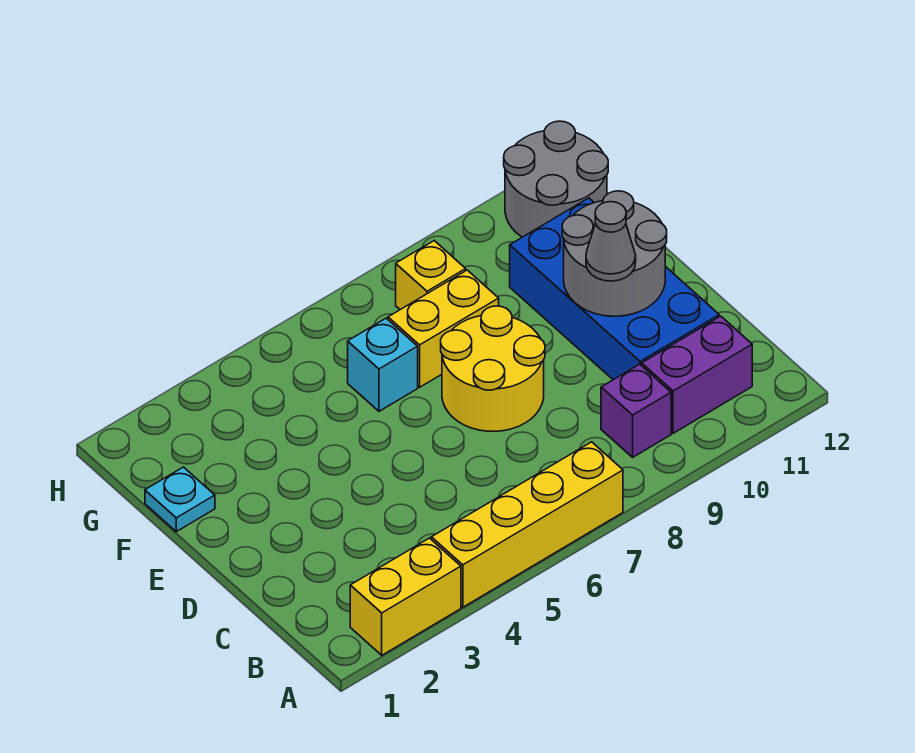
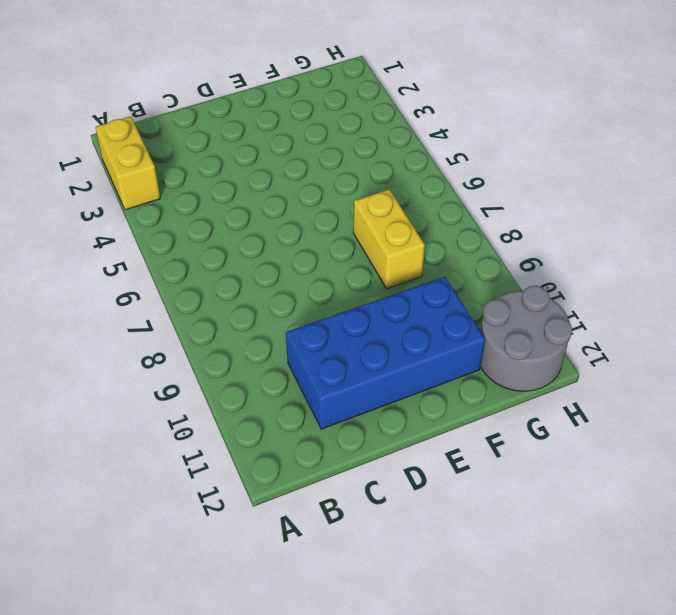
none -> yellow 1x4 brick [431,442,623,607]
none -> purple 1x1 brick [601,364,671,457]
none -> purple 1x2 brick [642,316,752,433]

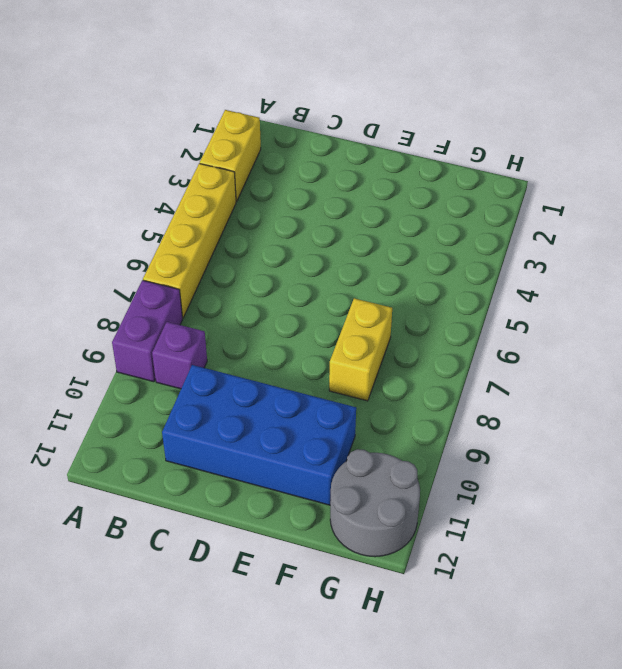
purple 1x2 brick [112,280,183,382] -> purple 1x2 brick moved to [642,316,752,433]
none -> yellow 2x2 round brick [441,306,545,431]
none -> cyan 1x1 plate [145,467,215,532]
none -> cyan 1x1 brick [348,318,418,411]

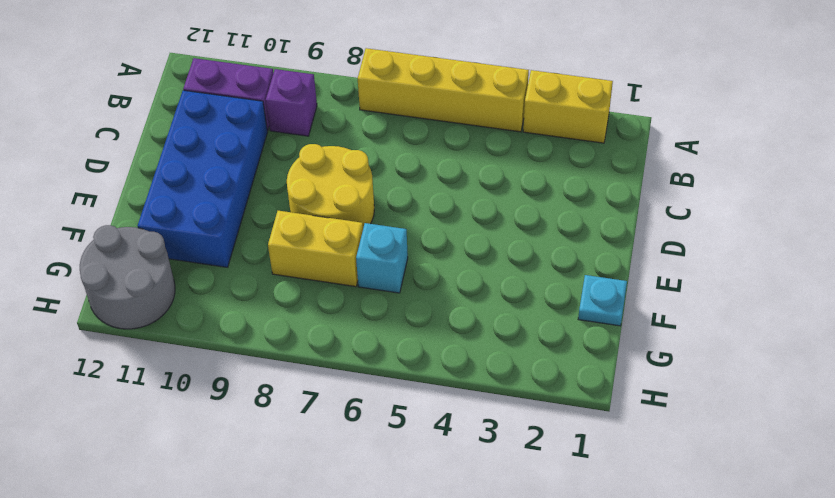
none -> yellow 1x1 brick [396,241,466,310]
none -> grey 2x2 round brick [562,191,667,316]
none -> grey 1x1 cone [586,202,636,281]

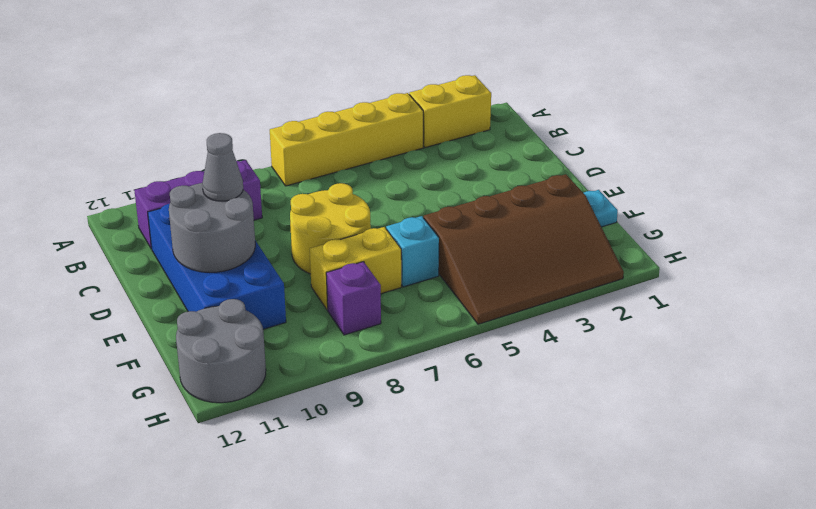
brown 3x4 slope [424,174,624,324] -> none
purple 1x1 brick [326,262,381,335] -> yellow 1x1 brick [396,241,466,310]

